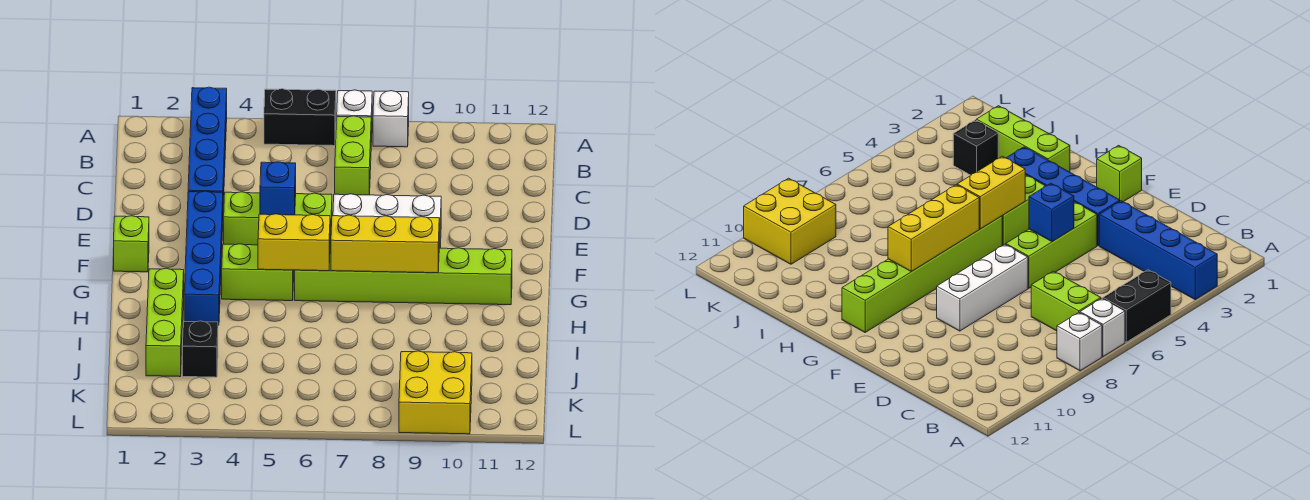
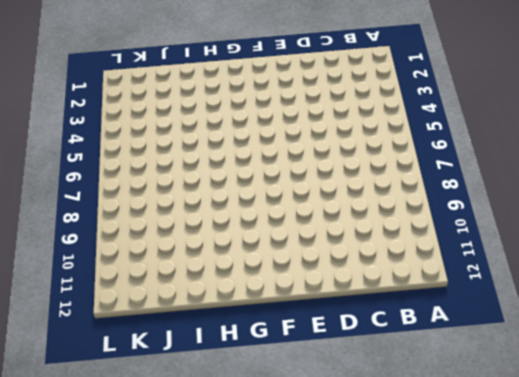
none -> blue 1x4 brick [188,87,227,205]
none -> black 1x2 brick [264,89,336,146]
none -> white 1x1 brick [337,90,372,142]

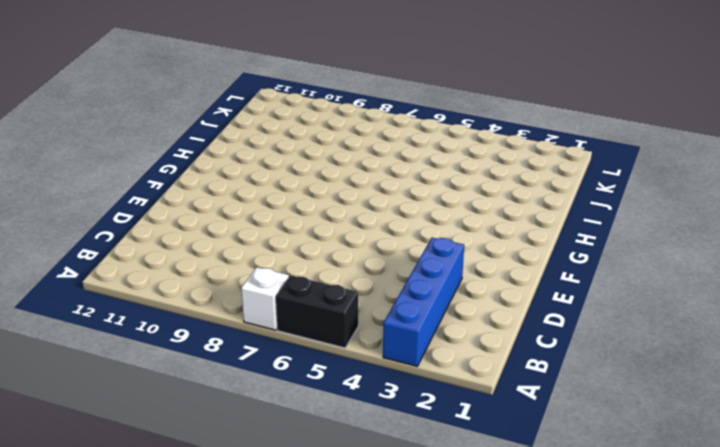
none -> white 1x1 brick [373,91,409,147]
none -> lime 1x2 brick [335,116,371,195]
none -> blue 1x4 brick [184,191,223,325]

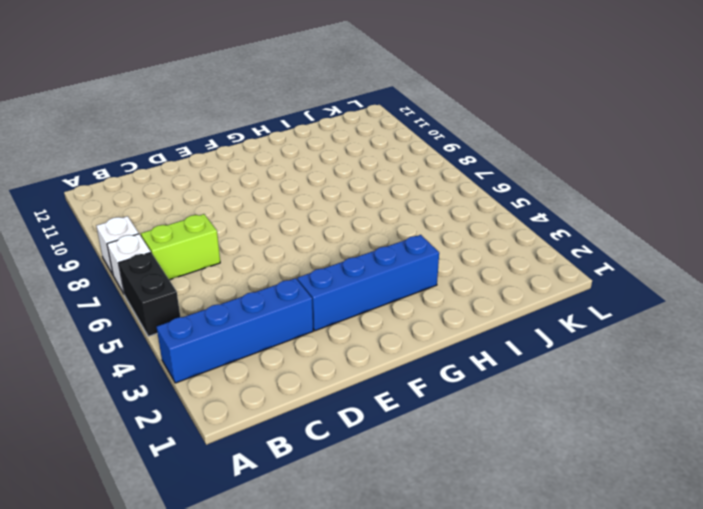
none -> lime 1x3 brick [224,192,332,246]
none -> white 1x3 brick [333,194,441,248]
none -> lime 1x1 brick [114,216,149,272]

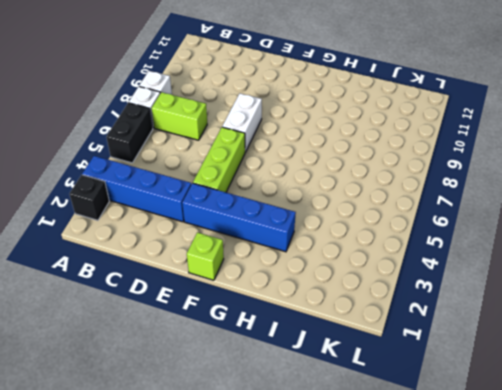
black 1x1 brick [69,175,109,220] -> black 1x1 brick moved to [182,321,218,377]
white 1x2 brick [222,93,262,152] -> white 1x3 brick [333,194,441,248]
none -> lime 1x2 brick [222,244,294,301]
none -> lime 1x6 brick [295,246,512,305]
none -> lime 1x3 brick [146,268,184,377]

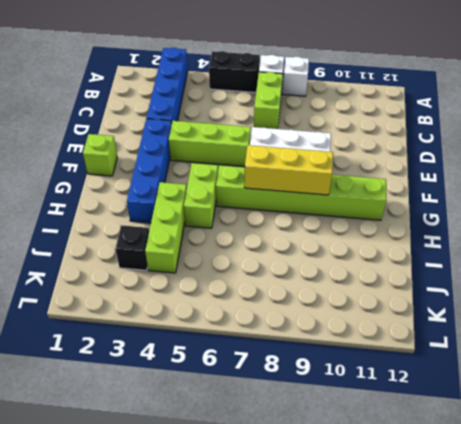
lime 1x2 brick [184,163,218,228] -> lime 1x2 brick turned to [222,244,294,301]
lime 1x3 brick [145,182,187,273] -> lime 1x3 brick moved to [146,268,184,377]
none -> yellow 2x2 brick [399,351,472,434]
none -> blue 1x1 brick [260,162,296,215]
none -> yellow 1x2 brick [258,214,330,271]

